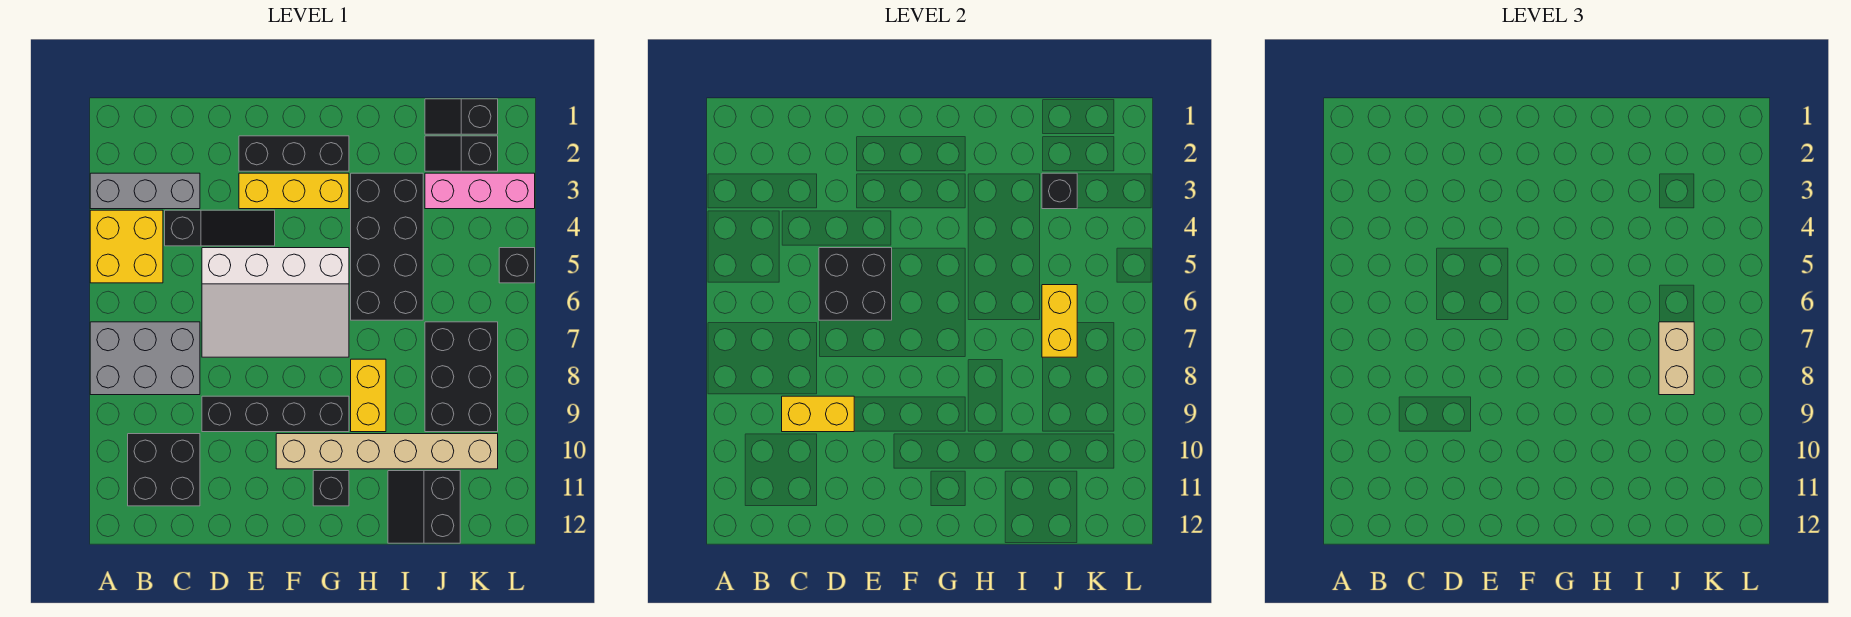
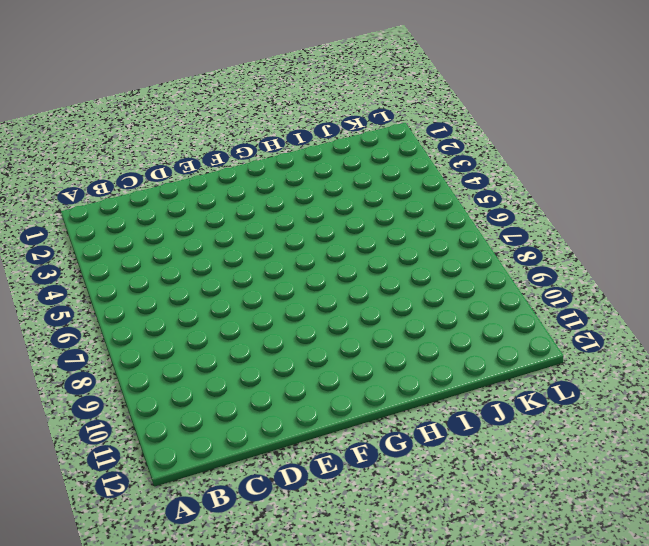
none -> grey 1x3 brick [90,173,200,209]
none -> yellow 2x2 brick [90,210,163,283]
none -> grey 2x3 brick [90,322,200,395]

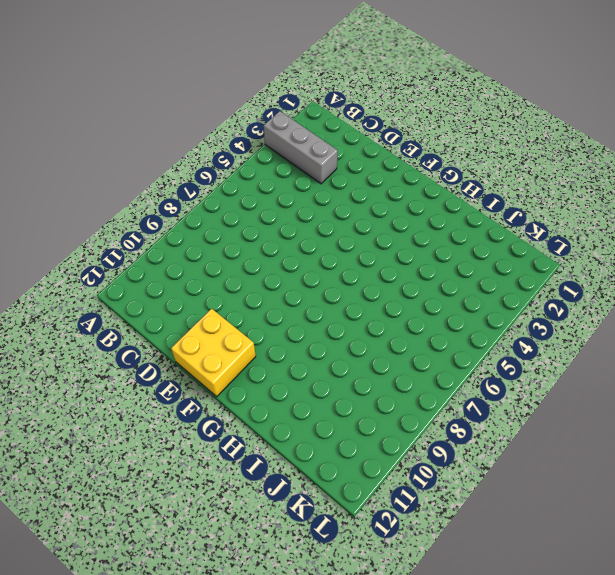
yellow 2x2 brick [171,309,256,397] -> yellow 2x2 brick moved to [90,210,163,283]
none -> grey 2x3 brick [90,322,200,395]
none -> black 2x2 brick [128,434,200,506]
none -> black 1x3 slope [165,210,275,246]

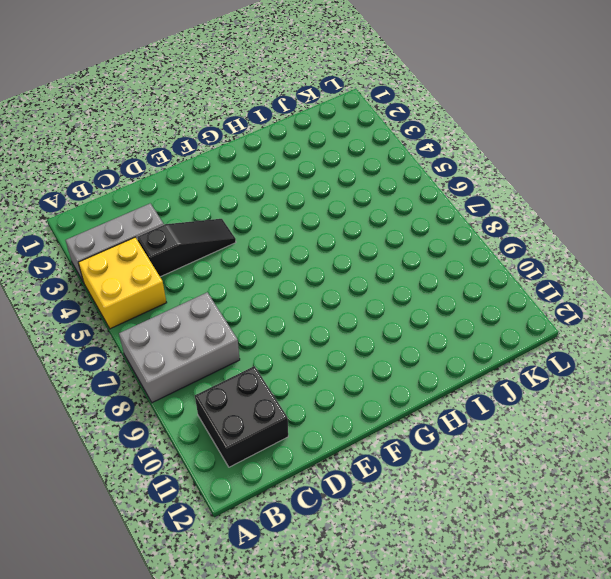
none -> white 3x4 slope [202,248,349,357]
none -> black 1x4 brick [202,396,349,432]
none -> black 1x3 brick [239,136,349,171]

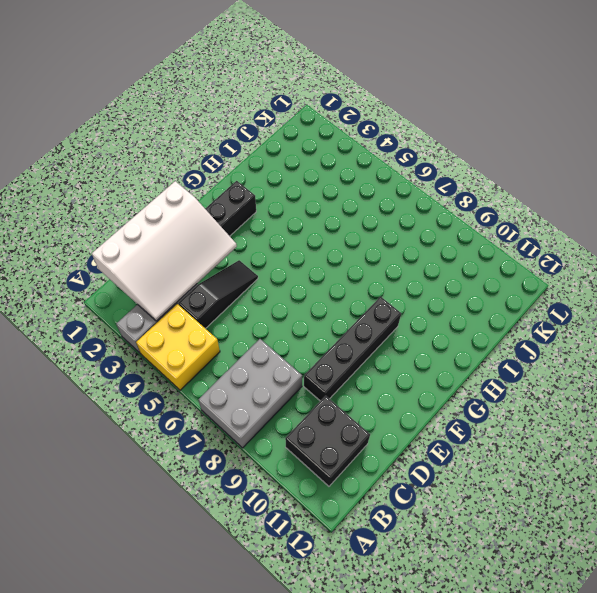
white 3x4 slope [92,181,237,321] -> white 3x4 slope moved to [202,248,349,357]
none -> yellow 1x3 brick [239,173,349,209]
none -> tan 1x6 brick [276,434,498,469]
none -> black 1x1 brick [313,471,349,506]

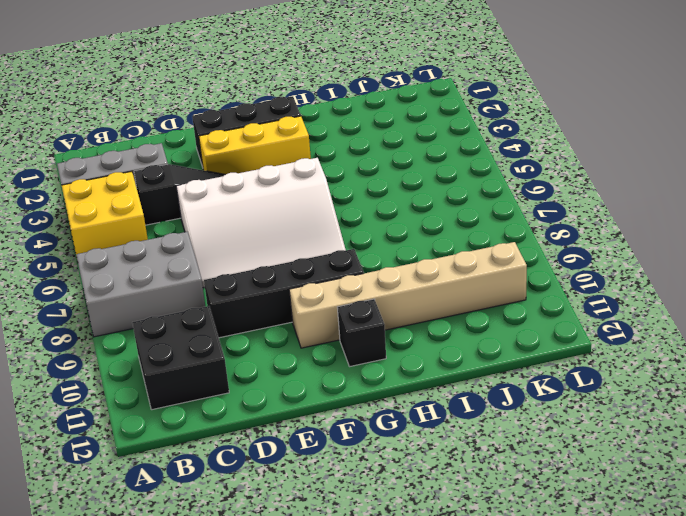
none -> black 2x4 brick [351,173,423,320]
none -> yellow 1x2 brick [351,359,386,432]
none -> black 2x2 slope [388,471,460,543]

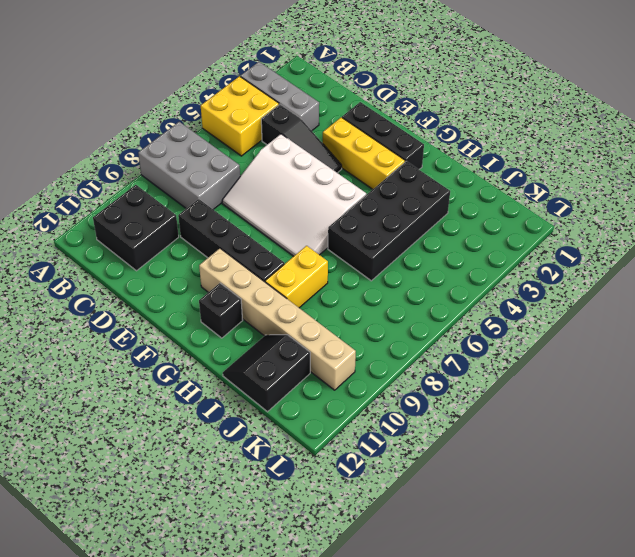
none -> black 1x2 slope [425,99,498,134]
none -> black 1x2 slope [425,136,498,171]
none -> pink 1x3 brick [425,173,535,209]

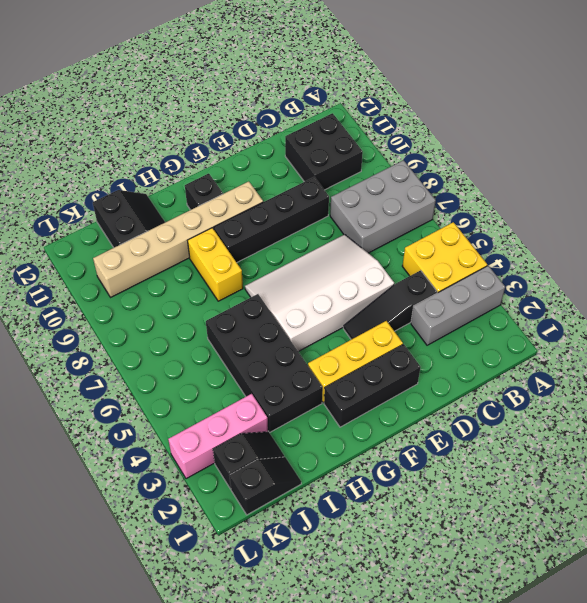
none -> black 2x3 brick [425,322,498,432]
none -> black 1x1 brick [499,248,535,283]
none -> yellow 1x2 brick [782,396,854,432]

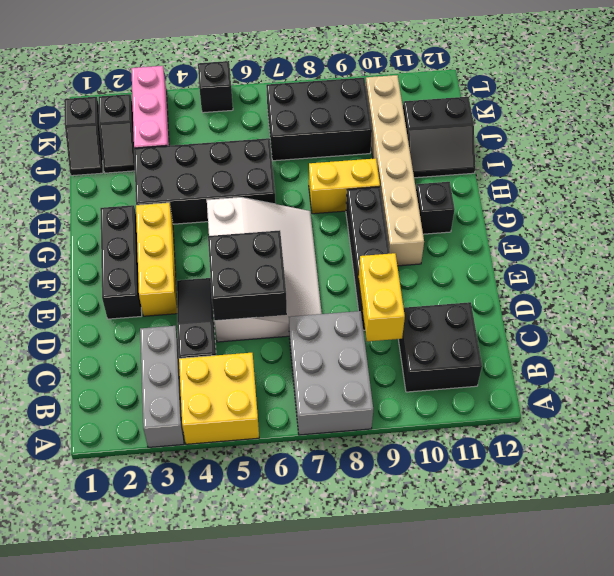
none -> black 1x1 brick [1042,173,1077,209]
none -> yellow 1x2 brick [1042,285,1077,357]
none -> tan 1x2 brick [1659,322,1694,395]

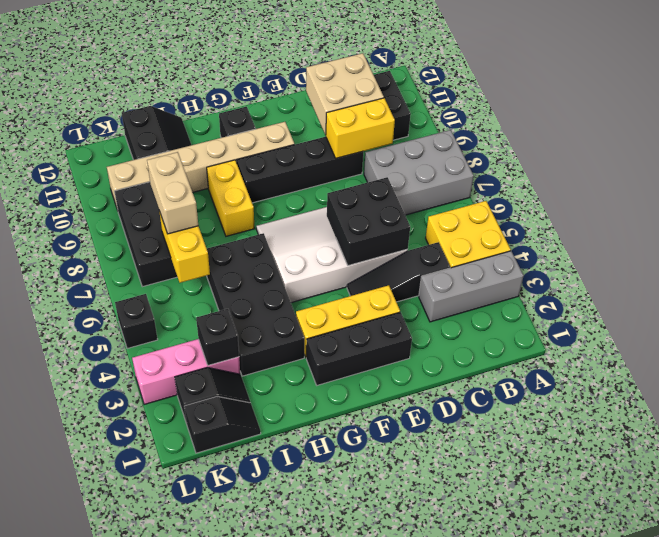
tan 2x2 brick [306,53,384,135] -> none

